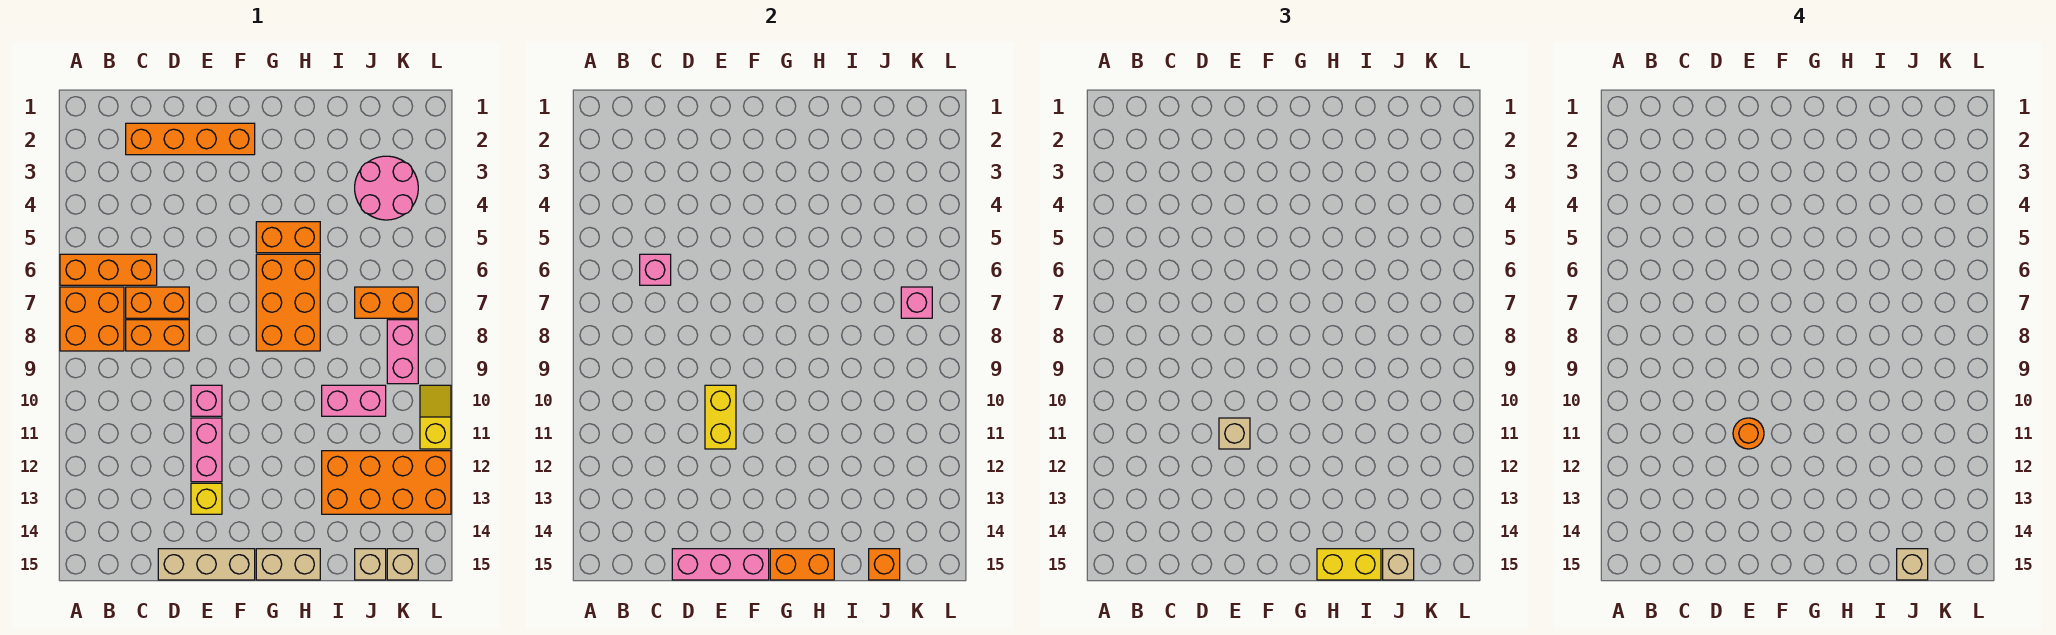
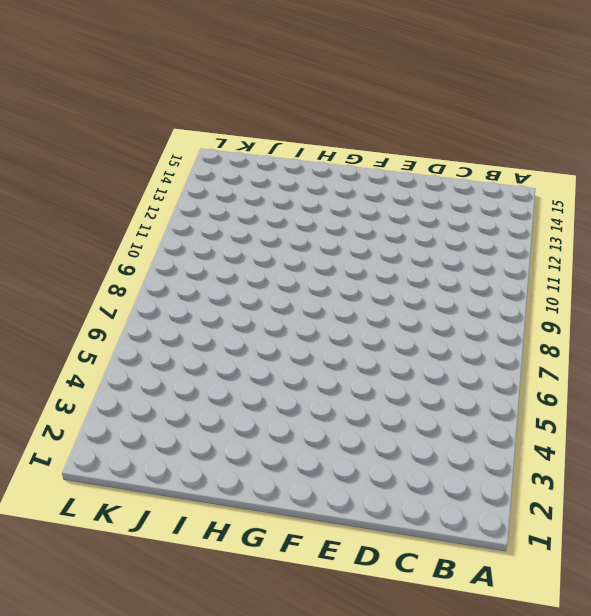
none -> orange 1x3 brick [60,254,157,285]
none -> orange 2x2 brick [60,287,124,351]
none -> orange 1x4 brick [126,123,255,155]
none -> orange 1x2 brick [126,287,189,318]

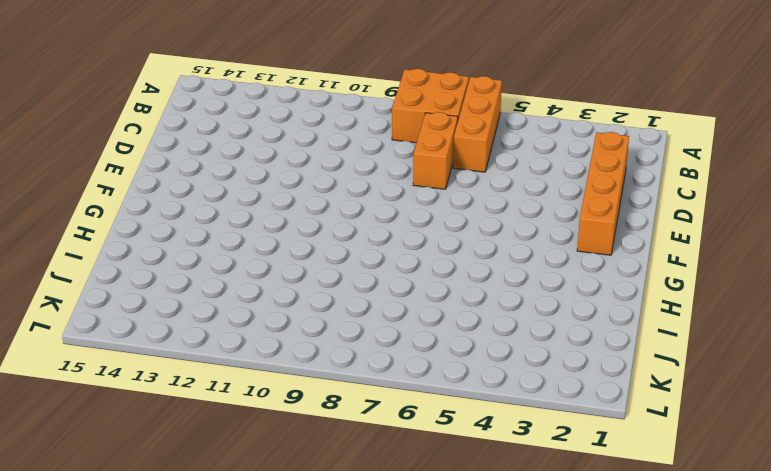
none -> orange 1x2 brick [126,320,189,351]
none -> tan 1x3 brick [158,549,255,580]
none -> pink 1x1 brick [191,385,222,416]
none -> pink 1x2 brick [191,418,222,482]

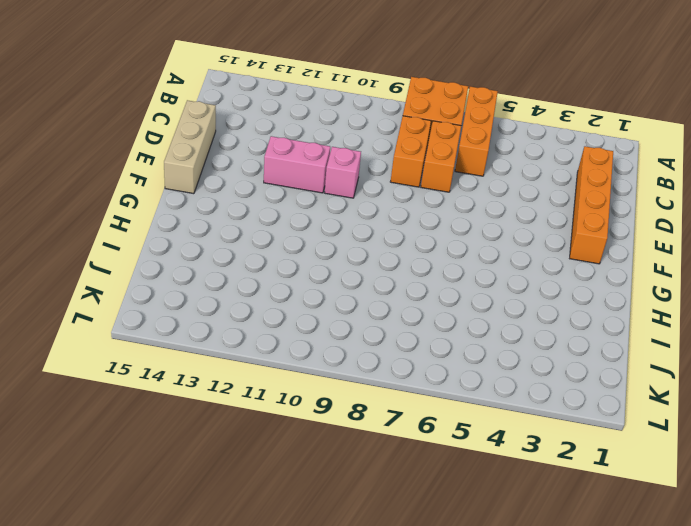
none -> yellow 1x1 brick [191,483,222,514]
none -> orange 1x2 brick [256,222,320,253]
none -> orange 2x3 brick [256,254,320,351]
none -> tan 1x2 brick [256,549,320,580]

